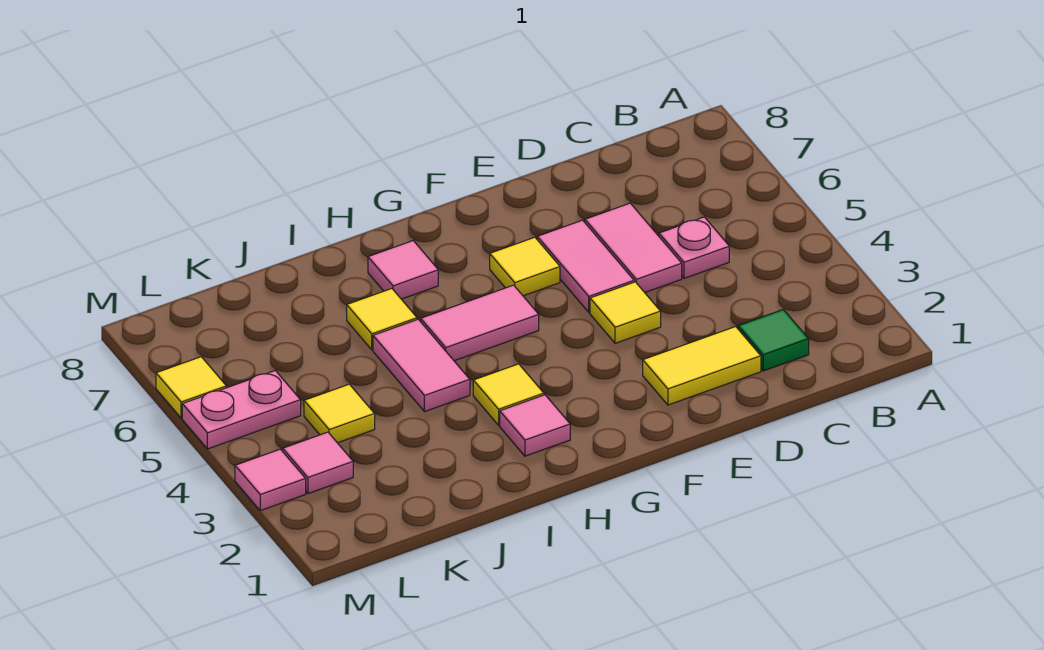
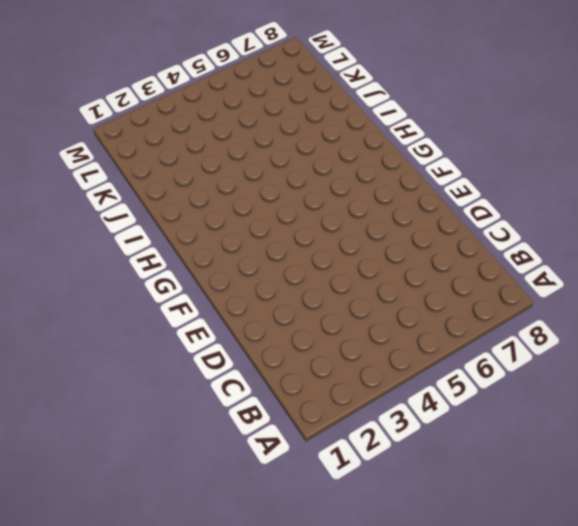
none -> green 1x1 tile [738,310,809,371]
none -> pink 1x1 plate [659,217,729,278]
none -> yellow 1x2 tile [643,327,761,405]

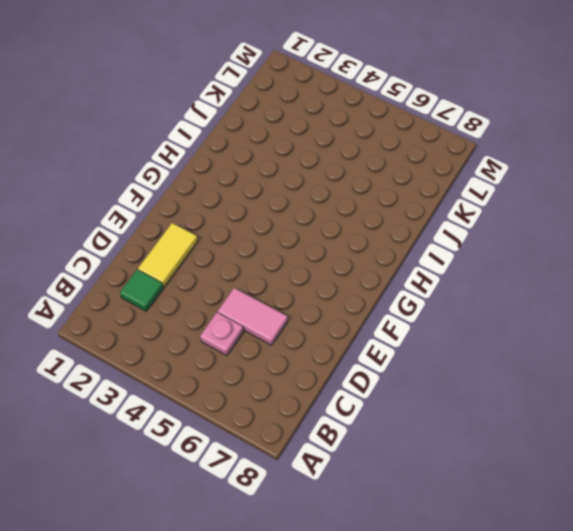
none -> yellow 1x1 tile [590,282,661,343]
none -> pink 1x2 tile [537,220,634,312]
none -> yellow 1x1 tile [490,237,560,296]

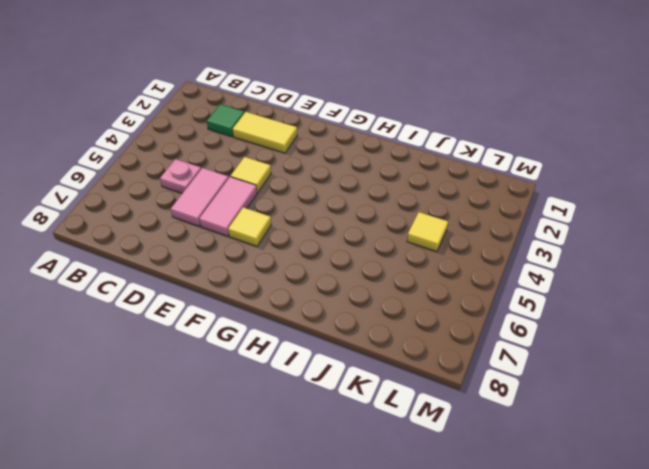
none -> pink 1x2 tile [421,285,539,361]
none -> pink 1x1 tile [500,395,570,456]
none -> yellow 1x1 tile [473,364,544,425]

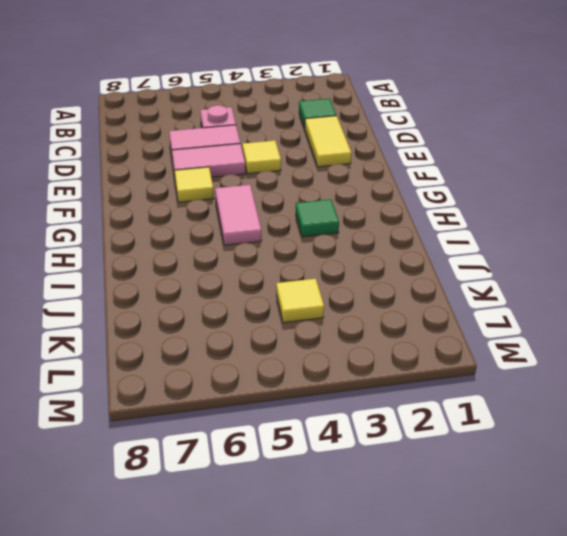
green 1x1 tile [296,199,339,237] -> yellow 1x1 tile [473,364,544,425]
none -> pink 1x1 tile [500,395,570,456]
none -> pink 1x1 tile [368,241,438,299]
none -> pink 1x2 tile [373,319,470,412]

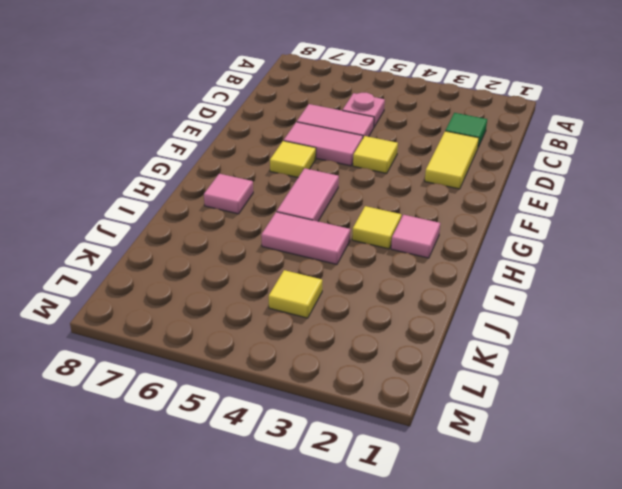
none -> yellow 1x1 tile [347,289,417,350]
none -> pink 1x1 tile [283,432,353,494]
none -> pink 1x2 plate [182,371,301,449]

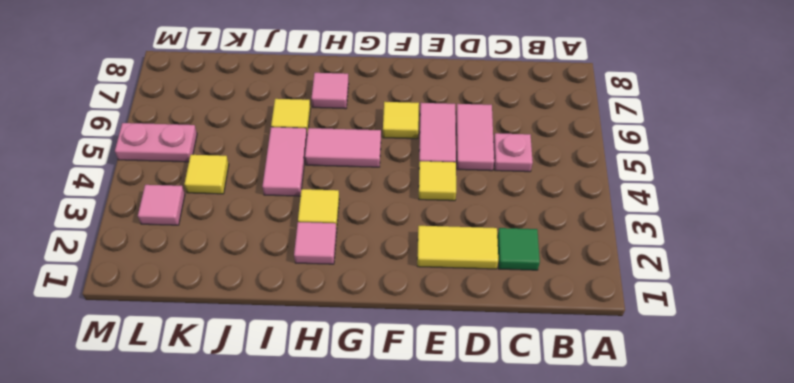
none -> pink 1x1 tile [235,449,306,511]
none -> yellow 1x1 tile [156,357,226,418]

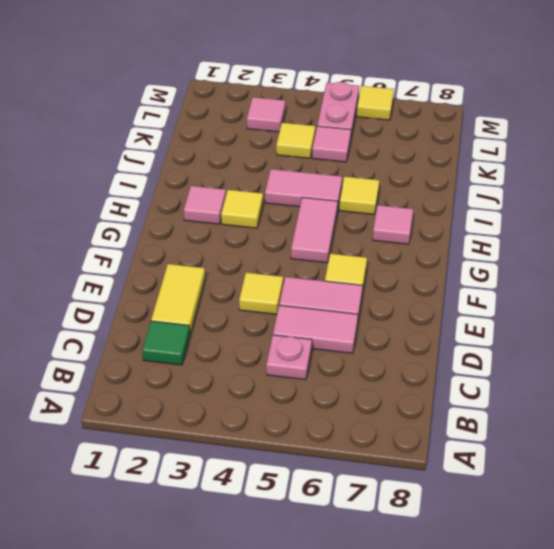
pink 1x1 tile [312,126,351,162] -> pink 1x1 tile moved to [235,449,306,511]

